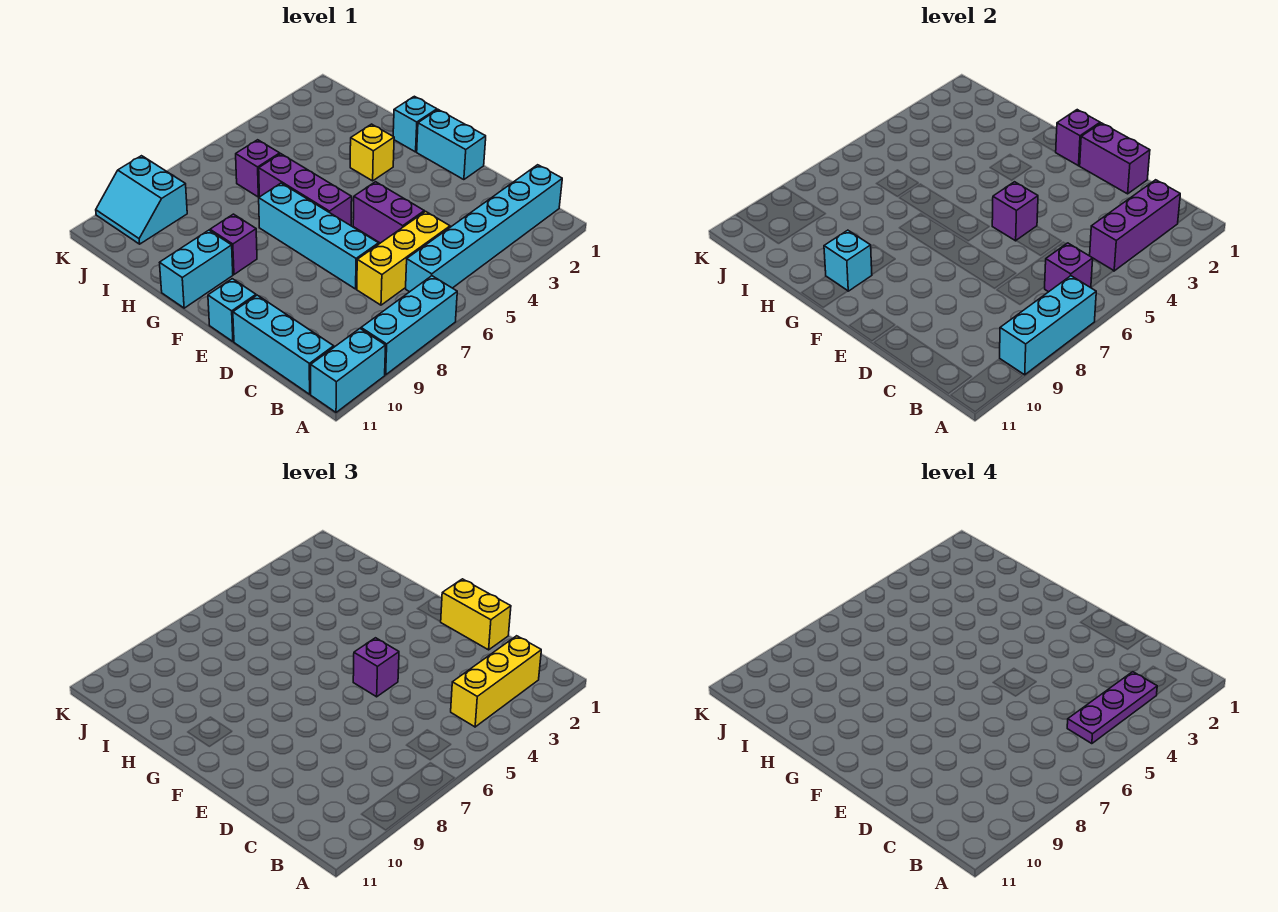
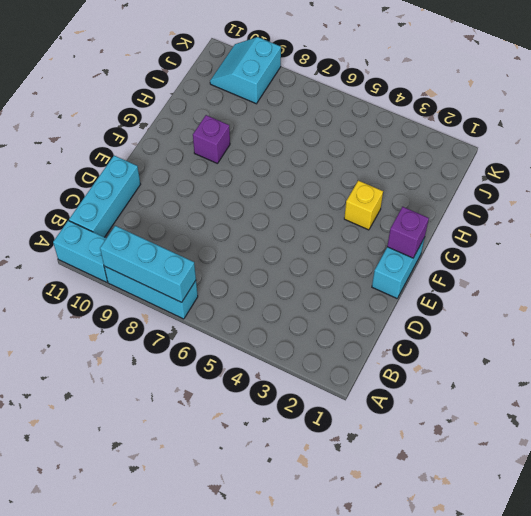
none -> cyan 1x6 brick [406,165,562,292]
none -> yellow 1x3 brick [357,211,450,305]
none -> purple 1x2 brick [353,182,424,243]

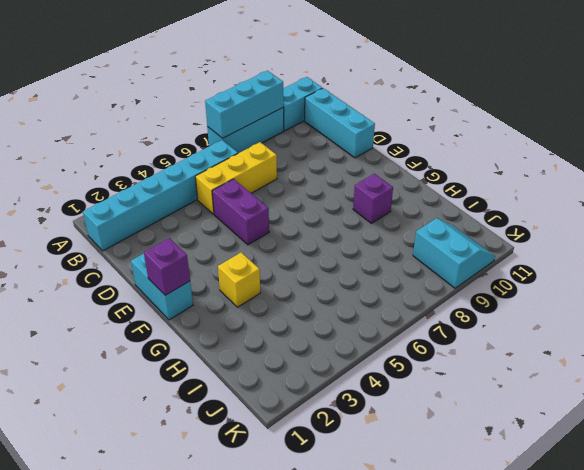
none -> cyan 1x4 brick [259,183,379,289]
none -> cyan 1x1 brick [208,279,256,342]
none -> purple 1x3 brick [259,154,352,226]

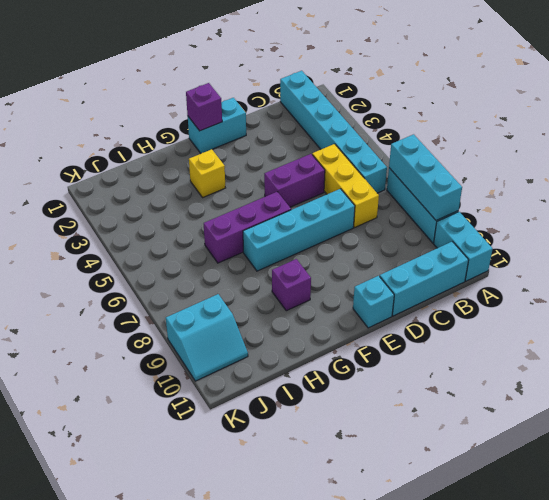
none -> cyan 1x1 brick [393,96,437,152]
none -> cyan 1x2 brick [160,230,233,308]
none -> purple 1x1 brick [236,140,280,197]

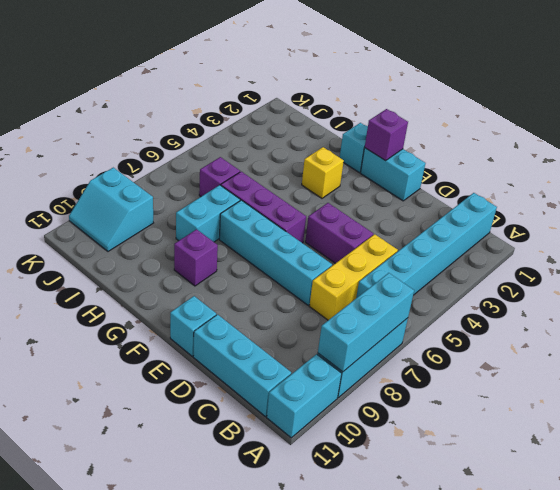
cyan 1x2 brick [176,185,240,242] -> cyan 1x2 brick moved to [160,230,233,308]
none -> purple 1x3 brick [1090,180,1180,271]
none -> purple 1x1 brick [1045,243,1093,292]
none -> purple 1x2 brick [1080,123,1150,194]

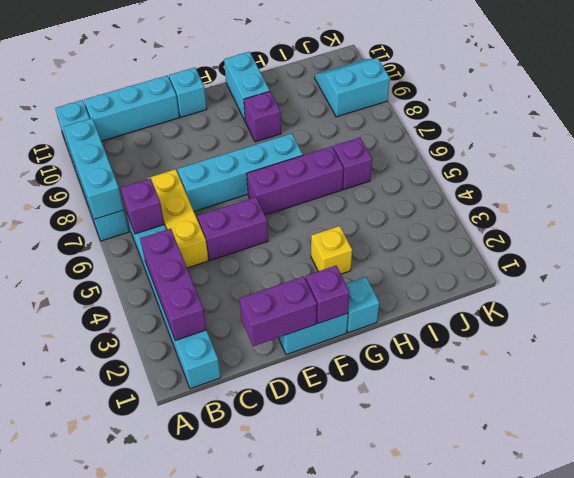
none -> purple 1x1 brick [992,182,1038,241]
none -> cyan 1x1 brick [824,230,872,291]
none -> yellow 1x3 brick [451,636,541,727]

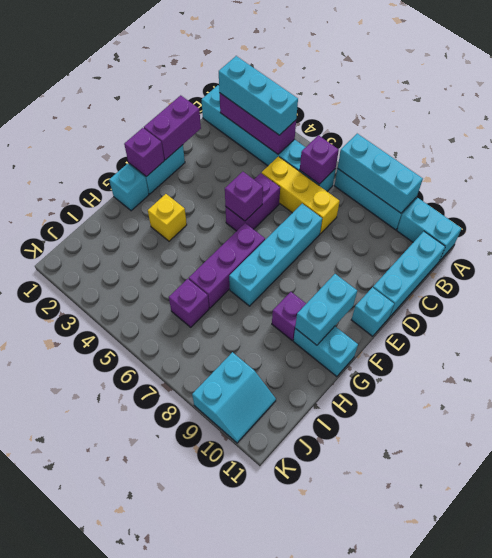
cyan 1x3 brick [219,56,298,135] -> yellow 1x3 brick [451,636,541,727]
cyan 1x2 brick [295,274,357,345] -> cyan 1x1 brick [824,230,872,291]
none -> yellow 1x2 brick [440,579,511,650]
none -> purple 1x1 brick [353,638,399,697]
none -> purple 1x3 plate [1067,672,1157,744]

